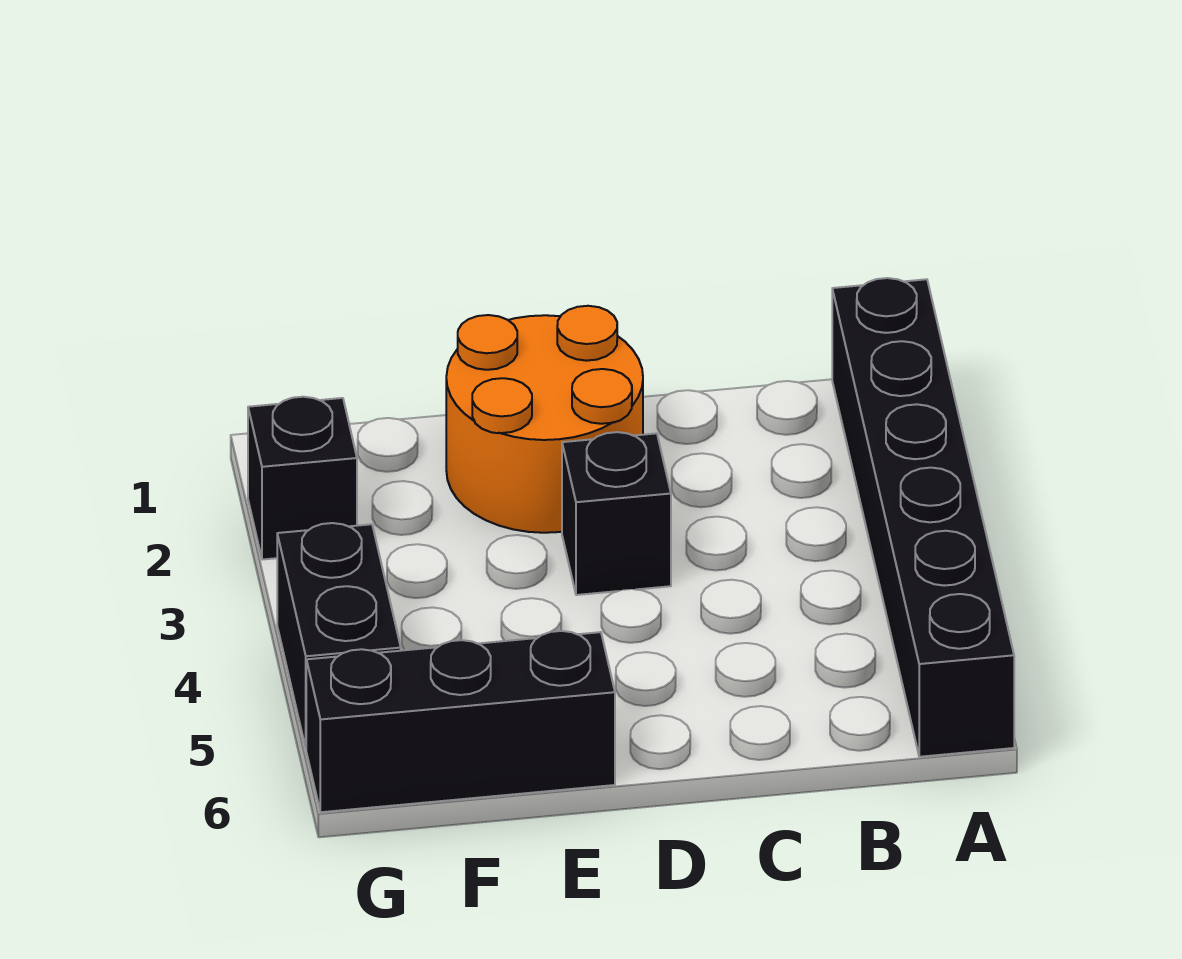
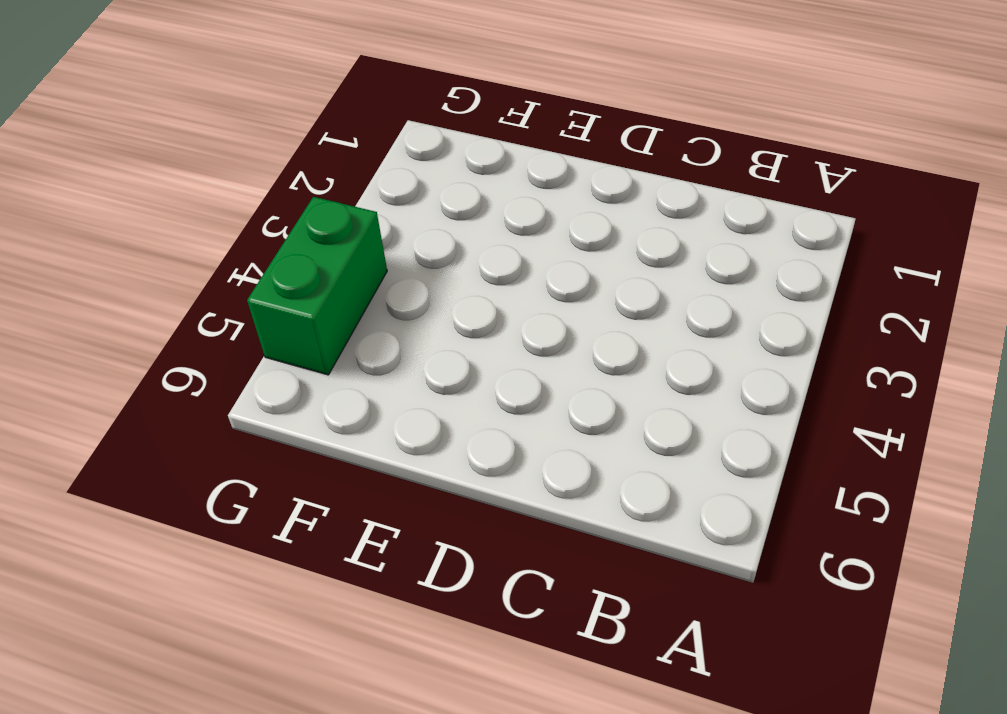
green 1x2 brick [247,197,387,375] -> black 1x2 brick [277,523,401,748]
none -> black 1x6 brick [832,278,1014,757]
none -> orange 2x2 round brick [446,306,643,533]

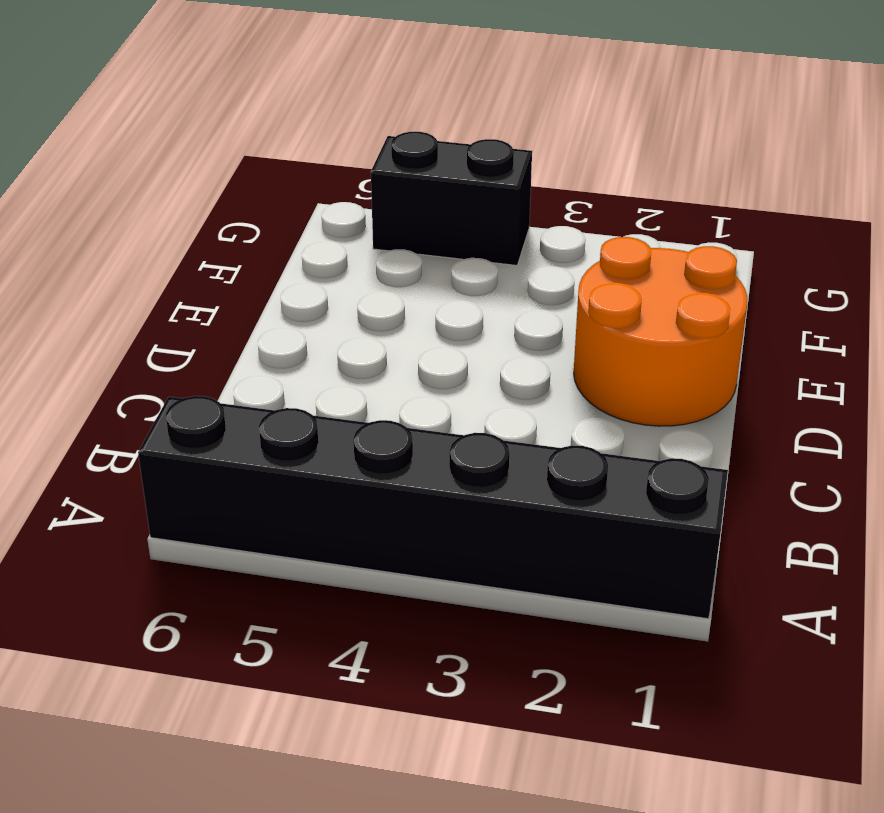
none -> black 1x1 brick [562,432,671,595]
none -> black 1x3 brick [306,631,615,812]

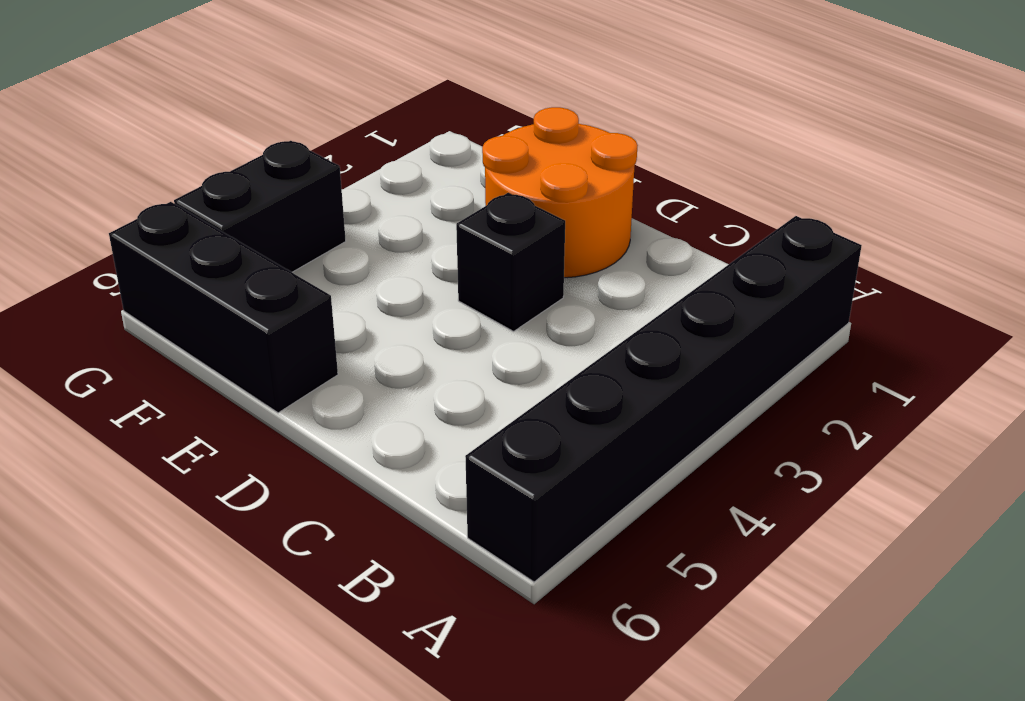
none -> black 1x1 brick [248,397,357,560]

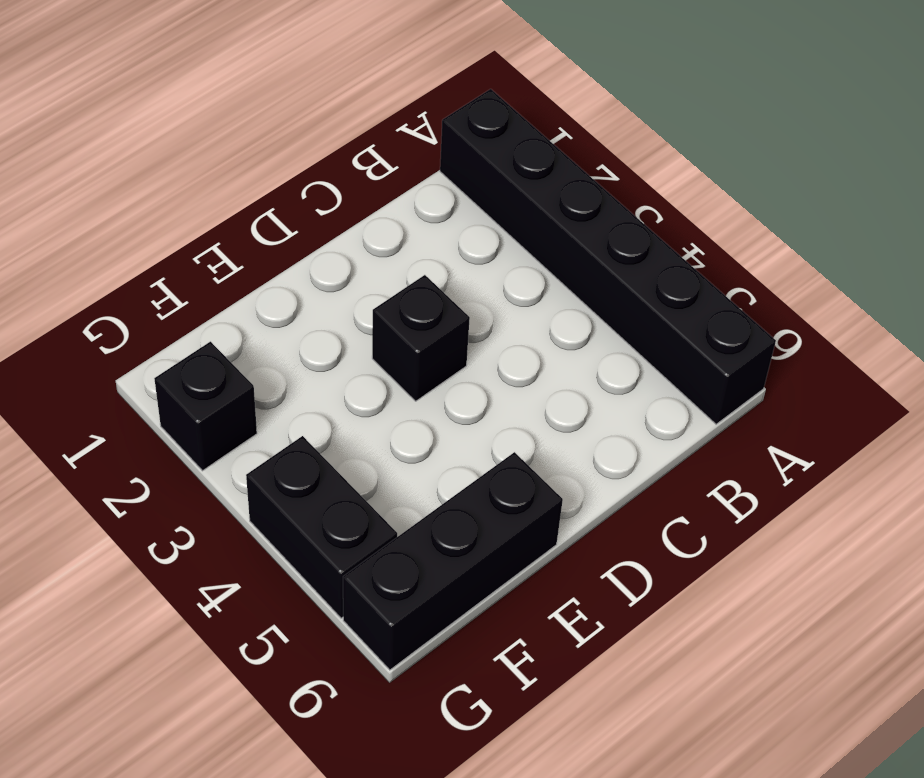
none -> orange 2x2 round brick [446,306,643,533]

